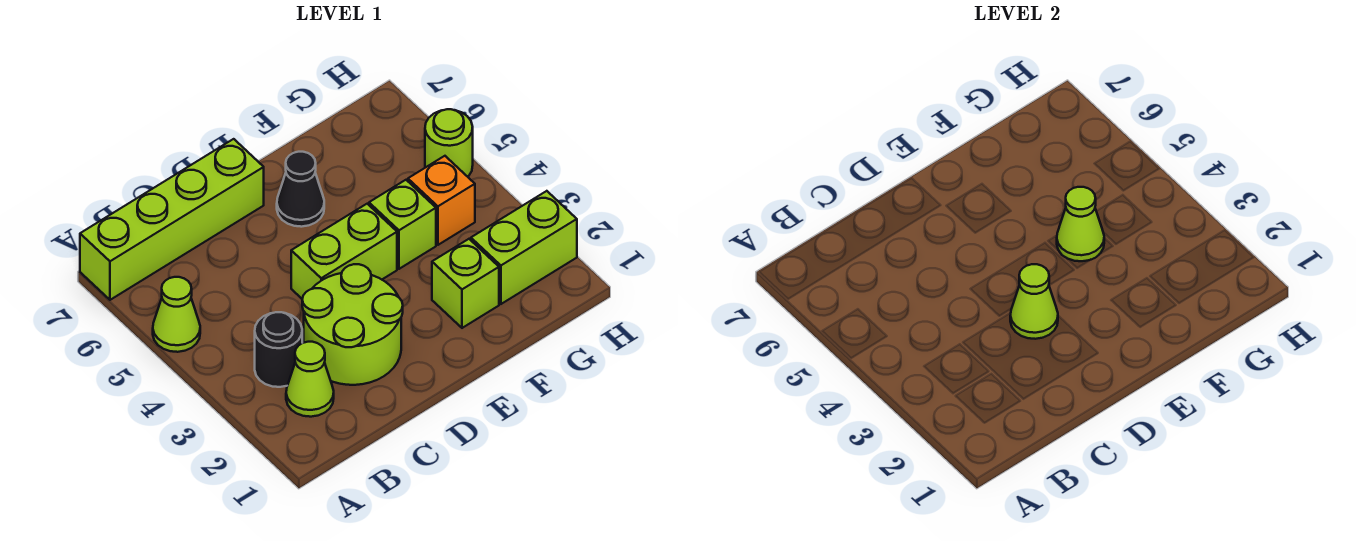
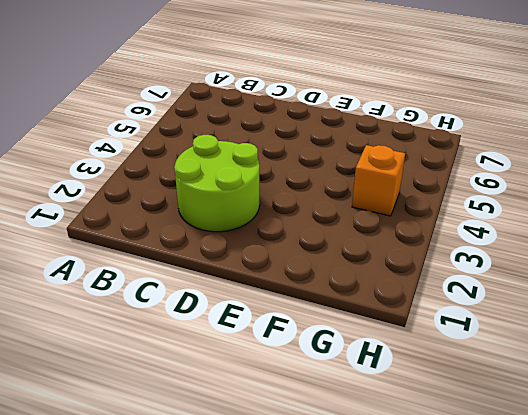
none -> lime 1x1 cone [153,277,200,352]
none -> lime 1x4 brick [80,139,264,300]
none -> lime 1x1 cone [286,342,334,417]

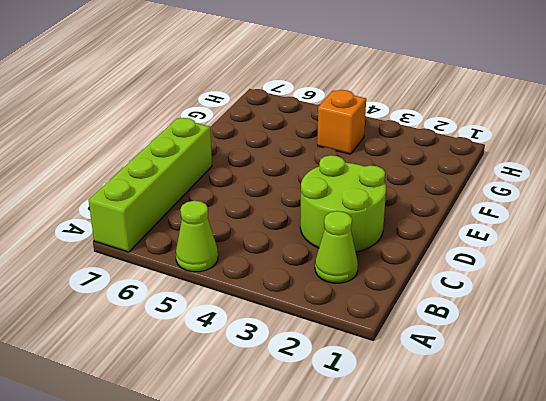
none -> black 1x1 round brick [255,312,302,387]
none -> lime 1x2 brick [291,204,397,299]
none -> black 1x1 cone [277,152,324,227]

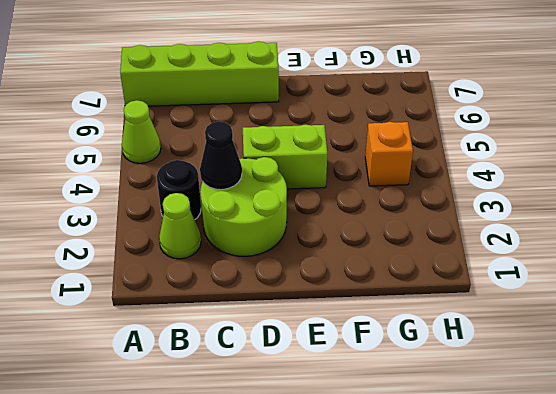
black 1x1 cone [200,121,242,190] -> black 1x1 cone moved to [277,152,324,227]
none -> lime 1x1 brick [432,239,499,328]
none -> lime 1x1 brick [369,180,436,269]
none -> lime 1x2 brick [471,191,577,304]

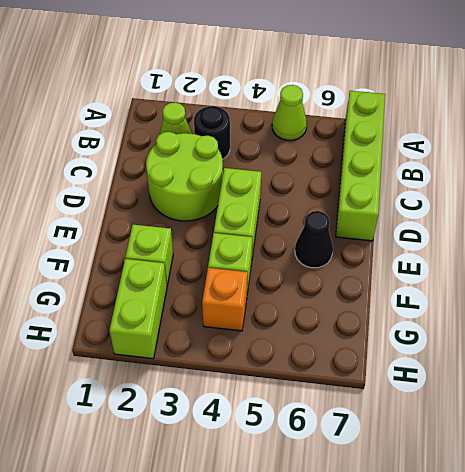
none -> lime 1x1 round brick [425,109,473,177]
none -> lime 1x1 cone [1010,264,1058,339]
none -> lime 1x1 cone [1057,187,1104,261]

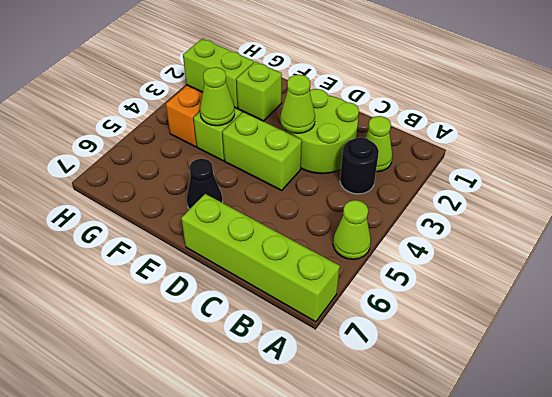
none -> lime 1x1 round brick [425,109,473,177]

